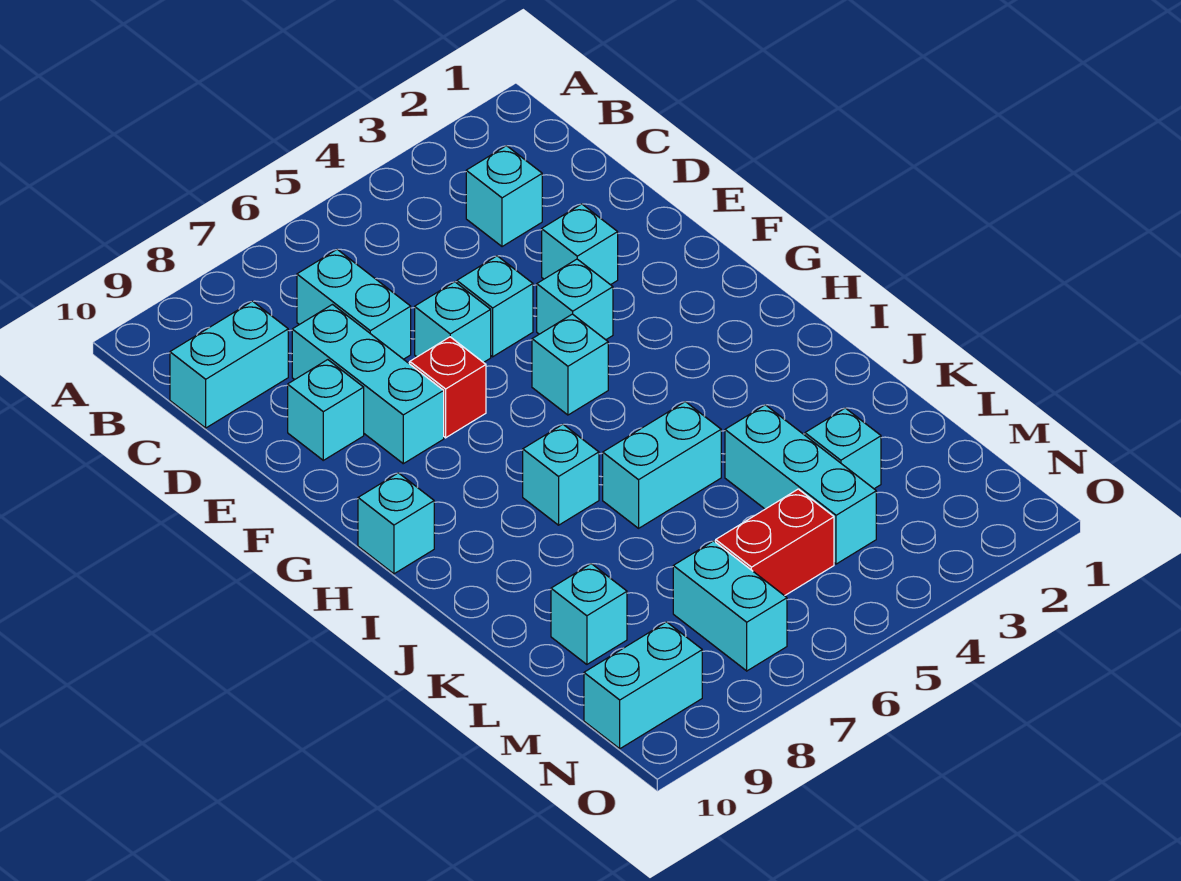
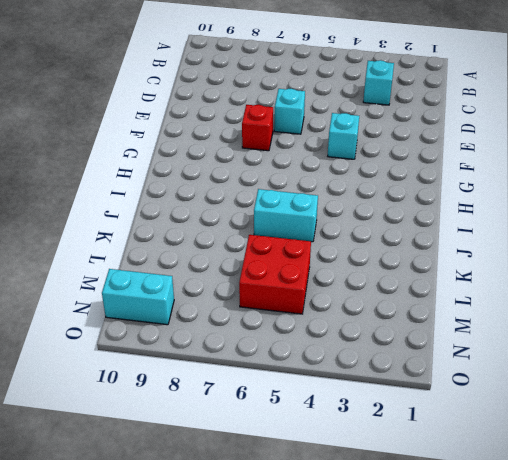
red 2x2 brick [239,235,311,314] -> red 1x2 brick [716,489,834,596]
none -> cyan 1x2 brick [297,249,411,359]
none -> cyan 1x2 brick [170,301,288,428]
none -> cyan 1x3 brick [292,305,444,464]

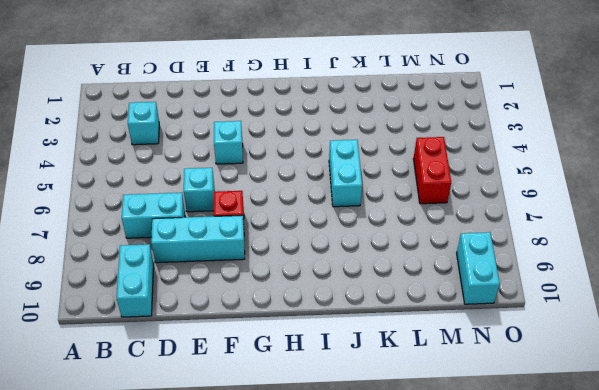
none -> cyan 1x1 brick [542,204,618,285]
none -> cyan 1x1 brick [457,256,533,357]
none -> cyan 1x1 brick [288,360,364,460]

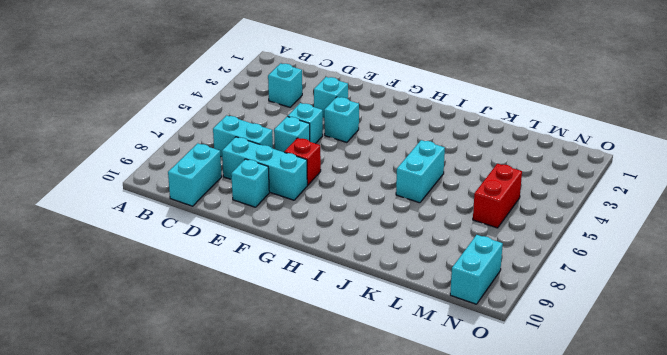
none -> cyan 1x1 brick [532,314,608,415]
none -> cyan 1x1 brick [358,473,434,574]
none -> cyan 1x1 brick [523,424,599,525]

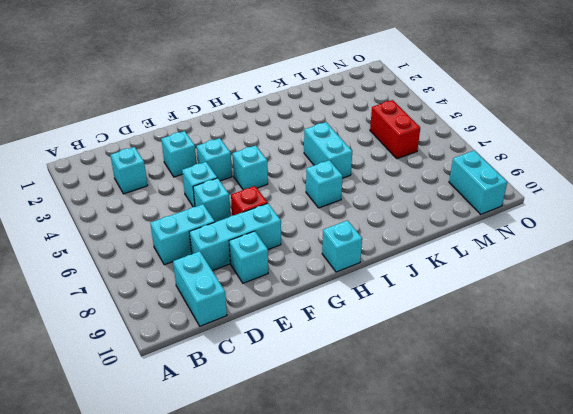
none -> cyan 1x3 brick [725,405,876,564]
none -> cyan 1x1 brick [805,408,881,489]
none -> cyan 1x1 brick [551,564,627,664]

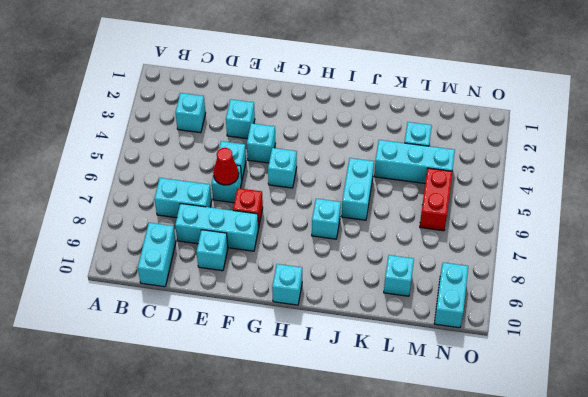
red 1x1 cone [213,148,239,185] -> none
none -> cyan 1x2 brick [673,541,787,671]

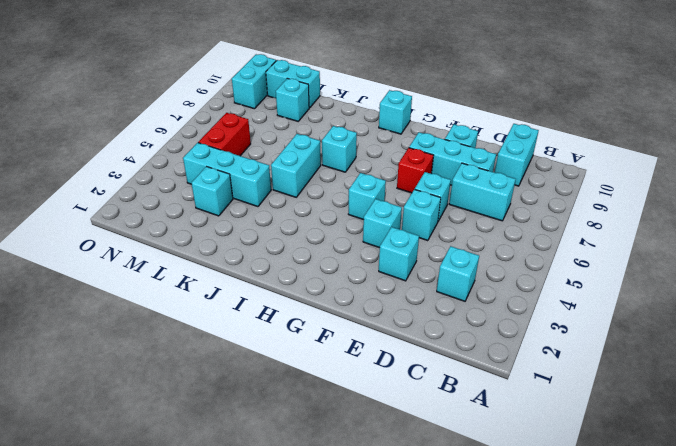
cyan 1x2 brick [266,60,320,108] -> cyan 1x2 brick moved to [673,541,787,671]

